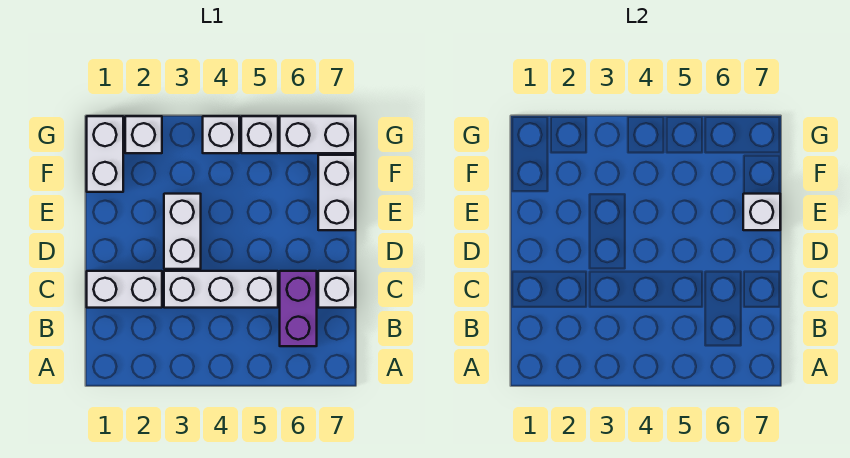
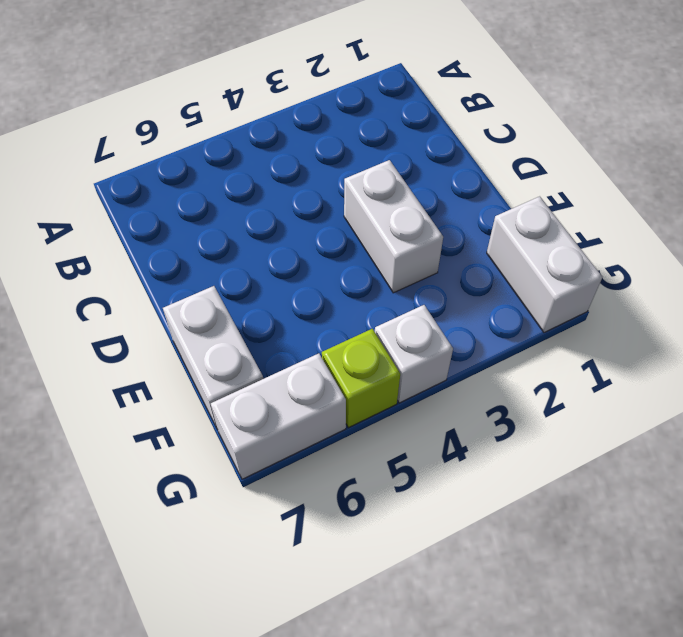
lime 1x1 brick [322,329,400,428] -> white 1x1 brick [241,116,278,153]
none -> purple 1x2 brick [280,271,317,346]
none -> white 1x2 brick [87,271,162,308]
none -> white 1x3 brick [164,271,278,308]

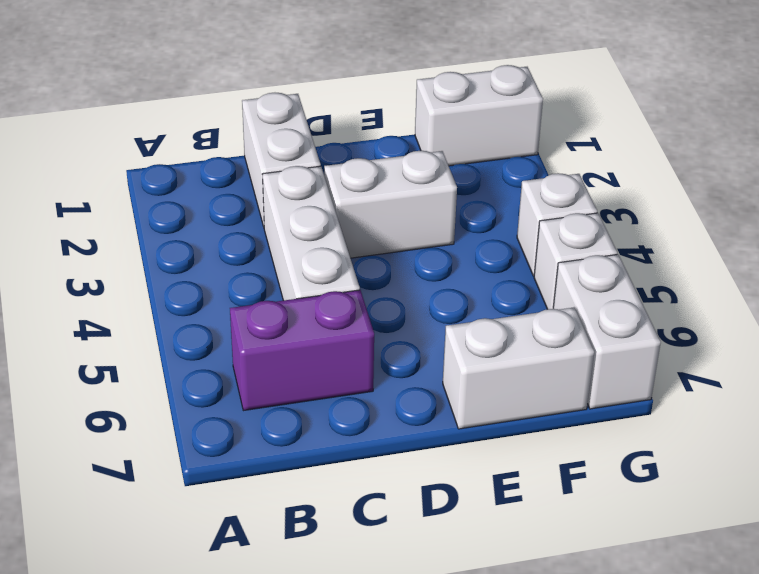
none -> white 1x1 brick [318,271,355,308]
none -> white 1x1 brick [125,116,162,153]
none -> white 1x1 brick [743,194,780,230]

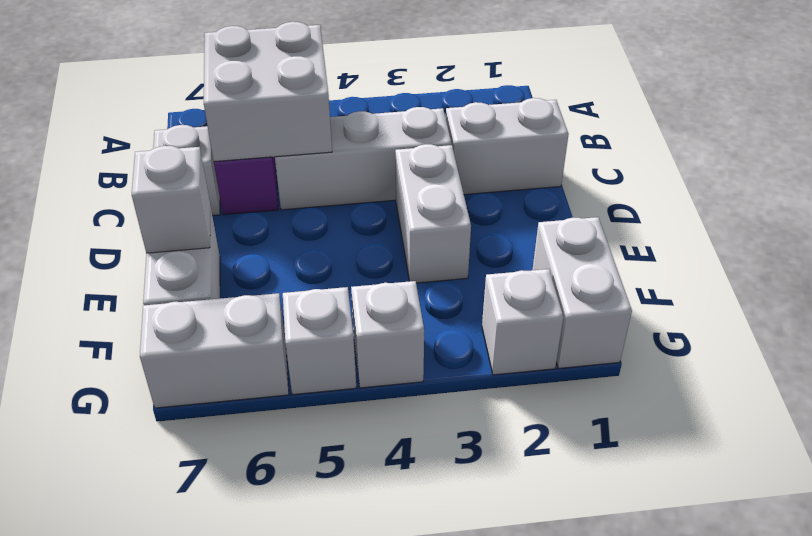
white 2x2 brick [204,22,332,162] -> none

